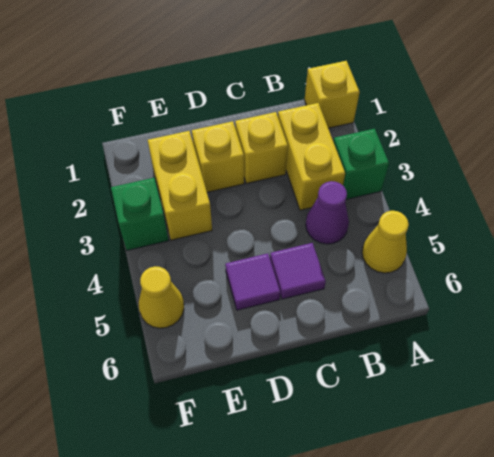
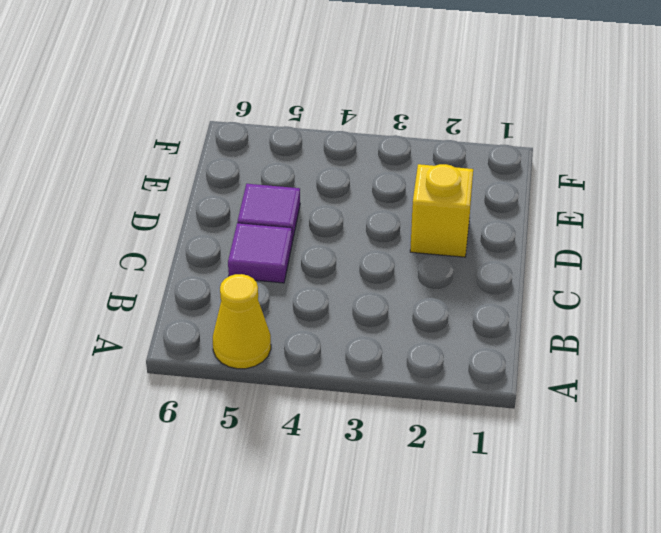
none -> yellow 1x1 brick [305,61,360,128]
none -> green 1x1 brick [333,129,389,199]
none -> yellow 1x2 brick [278,103,345,210]

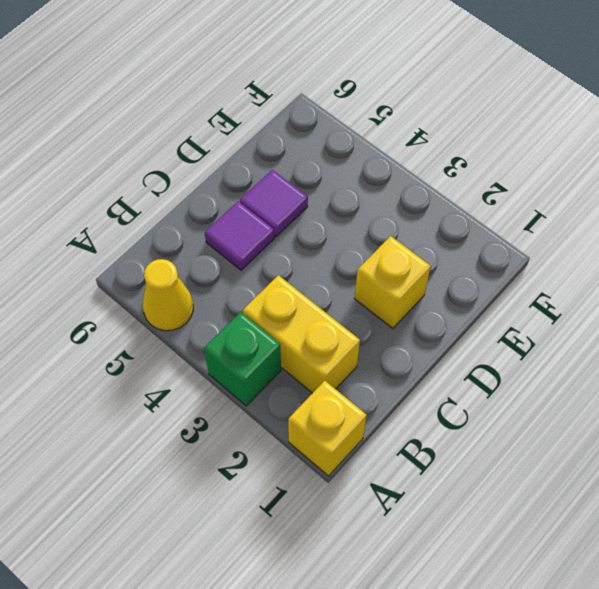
none -> purple 1x1 cone [306,181,349,244]
none -> yellow 1x1 brick [235,112,288,184]
none -> yellow 1x2 brick [148,131,212,240]

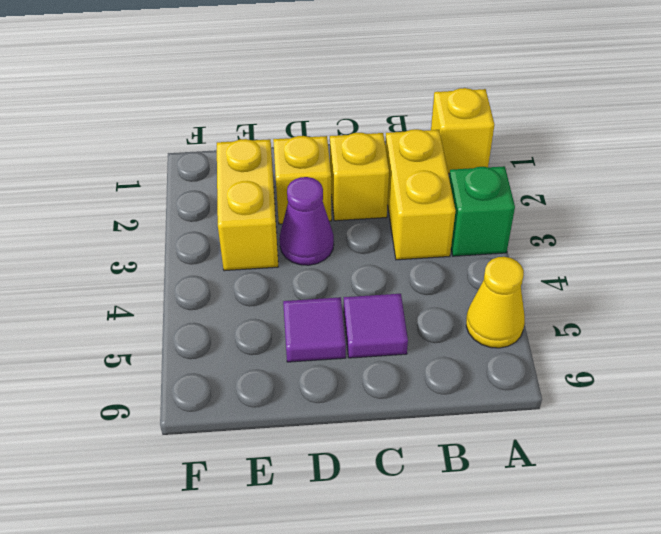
purple 1x1 cone [280,177,334,265] -> purple 1x1 cone moved to [306,181,349,244]
none -> green 1x1 brick [111,178,169,250]
none -> yellow 1x1 cone [139,266,184,328]

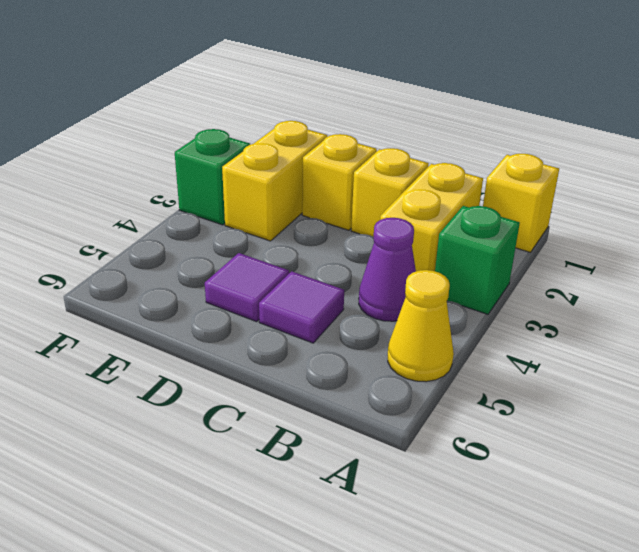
none -> yellow 1x1 cone [139,266,184,328]

